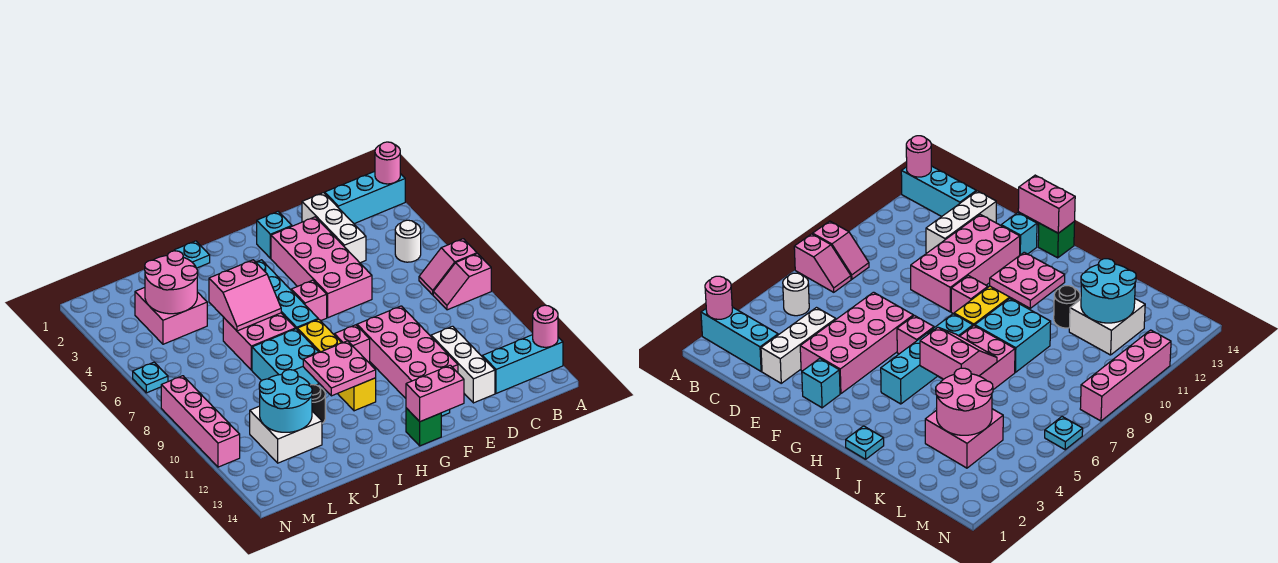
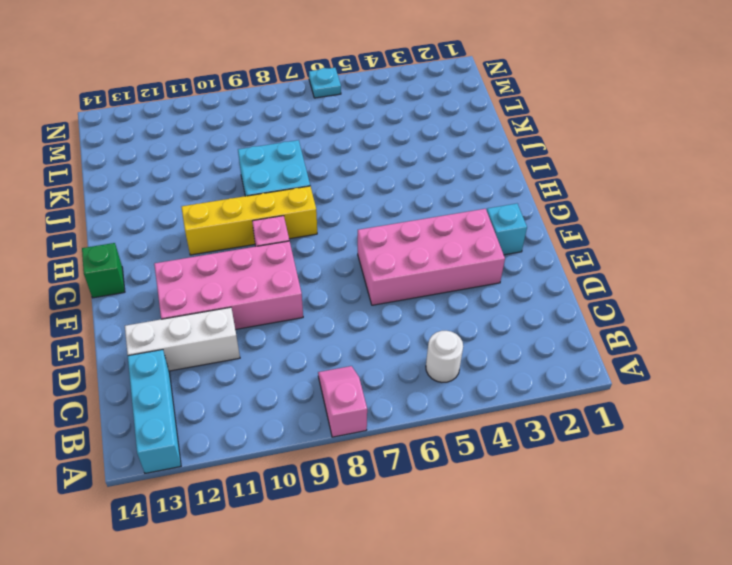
none -> cyan 1x3 brick [325,171,405,224]
none -> pink 1x2 slope [419,239,477,295]
none -> white 1x3 brick [302,193,366,263]
none -> cyan 1x1 brick [1001,213,1037,255]

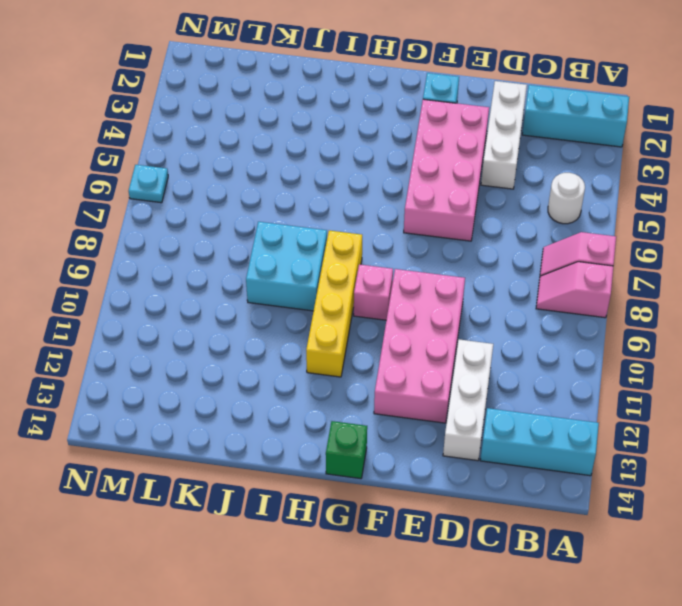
none -> cyan 1x1 brick [1001,213,1037,255]
none -> pink 1x1 brick [291,280,327,321]
none -> cyan 1x4 brick [256,260,318,329]
none -> cyan 1x1 plate [174,241,210,268]

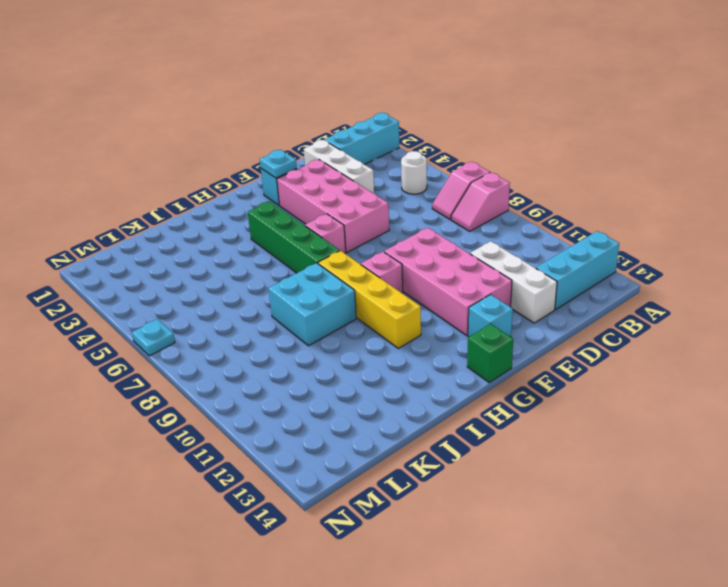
cyan 1x1 plate [260,150,297,178] -> cyan 1x1 plate moved to [174,241,210,268]
green 1x4 brick [248,201,340,273] -> cyan 1x4 brick [256,260,318,329]
none -> pink 2x2 brick [223,313,296,370]
none -> black 1x1 round brick [310,385,325,423]
none -> pink 2x2 brick [135,288,207,344]
none -> white 2x2 brick [250,406,322,463]

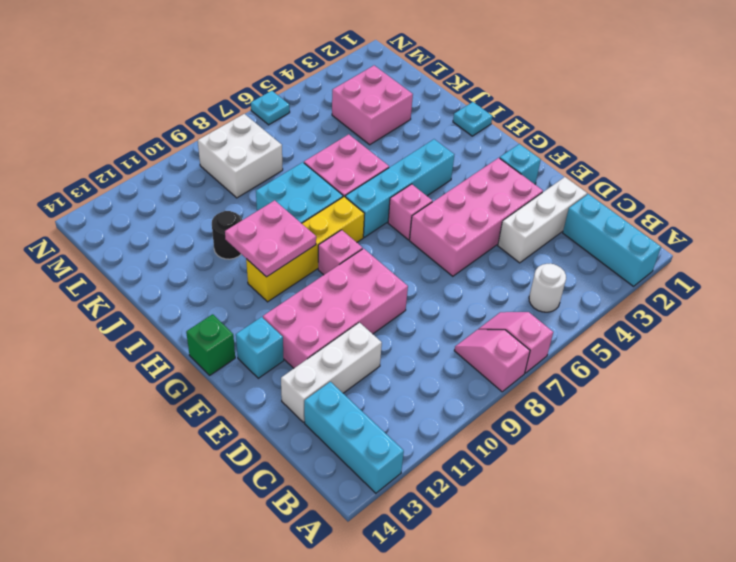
white 2x2 brick [198,114,283,198] -> white 2x2 brick moved to [250,406,322,463]
none -> pink 1x4 brick [161,376,240,467]
none -> pink 1x1 round brick [375,142,400,184]
none -> pink 1x1 round brick [533,305,558,347]
none -> pink 1x2 brick [406,365,464,422]

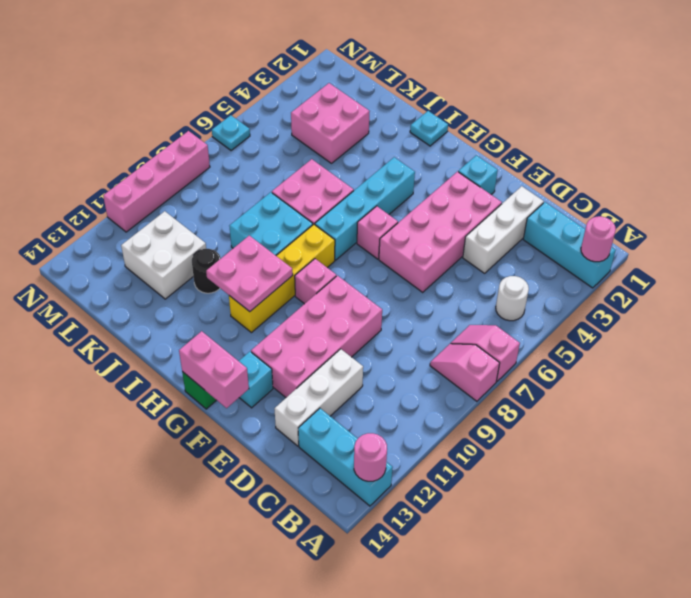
none -> pink 2x2 slope [209,260,281,331]
none -> pink 2x2 round brick [145,251,198,314]
none -> cyan 2x2 round brick [259,370,312,432]

